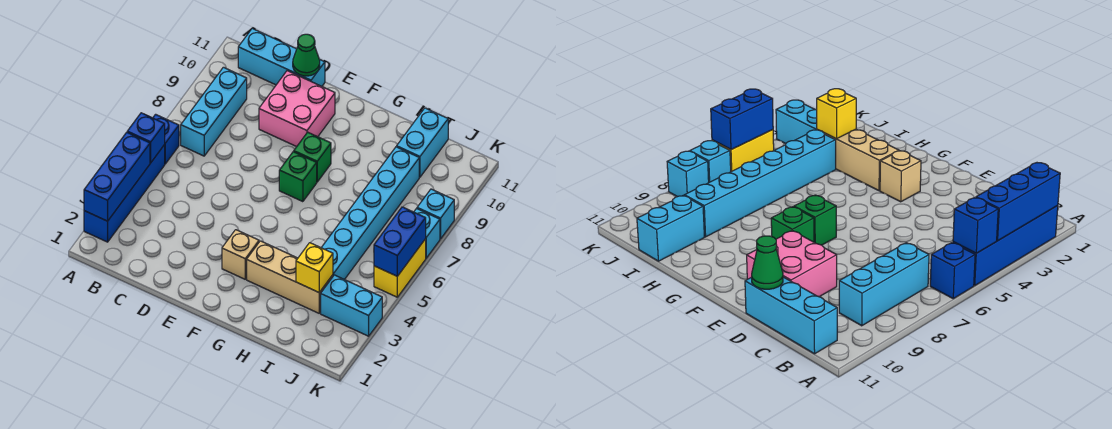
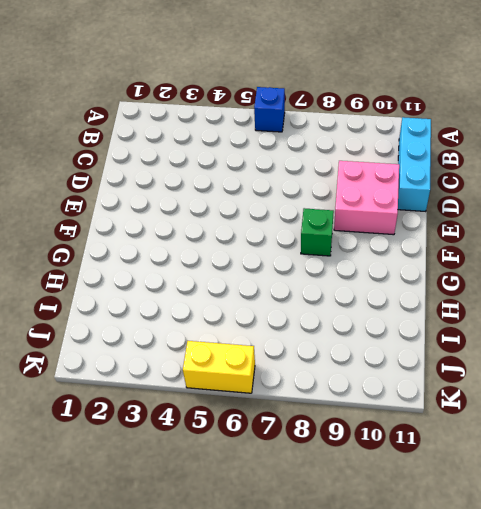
none -> blue 1x4 brick [84,145,165,242]
none -> cyan 1x3 brick [181,67,247,156]
none -> tan 1x1 brick [222,230,259,279]

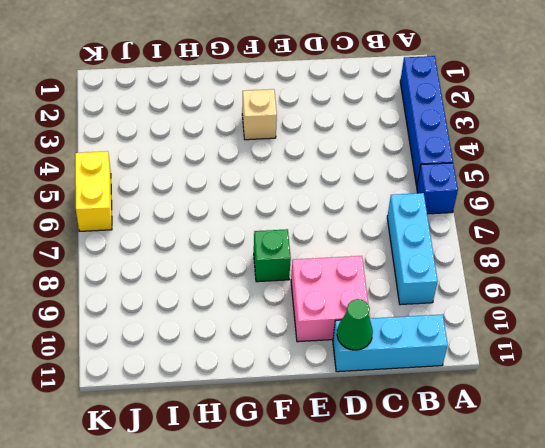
none -> green 1x1 brick [279,152,317,202]
none -> tan 1x3 brick [247,241,333,313]
none -> cyan 1x6 brick [321,147,419,280]

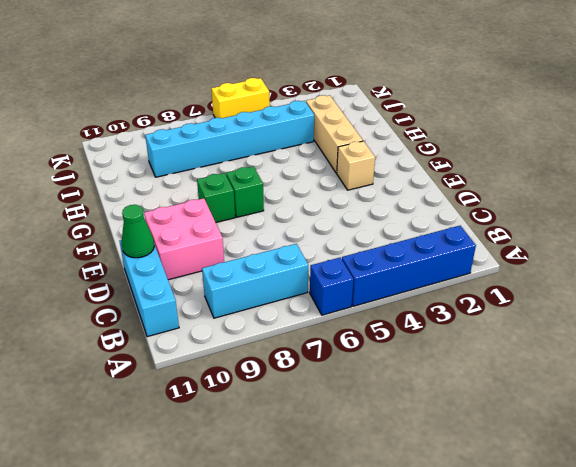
none -> cyan 1x2 brick [397,108,448,177]
none -> cyan 1x2 brick [321,275,382,336]
none -> cyan 1x1 brick [414,209,440,258]

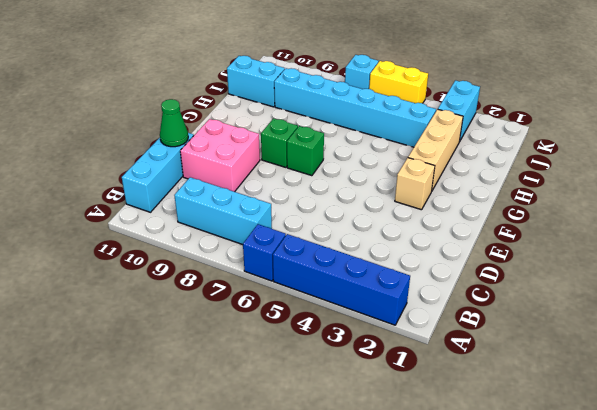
none -> cyan 1x1 brick [417,189,454,239]
none -> blue 1x3 brick [84,132,150,221]
none -> blue 1x1 brick [127,113,165,163]

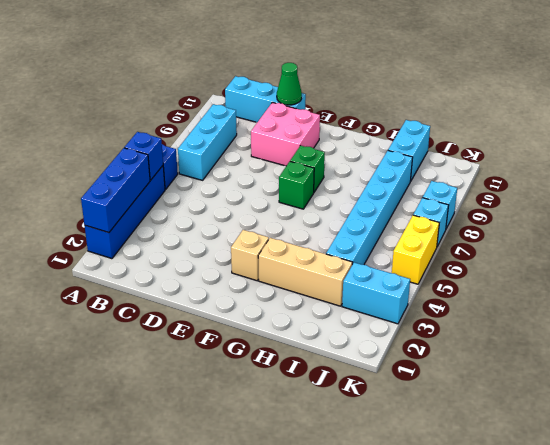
none -> yellow 1x1 brick [296,243,333,292]
none -> blue 1x2 brick [374,207,426,276]

